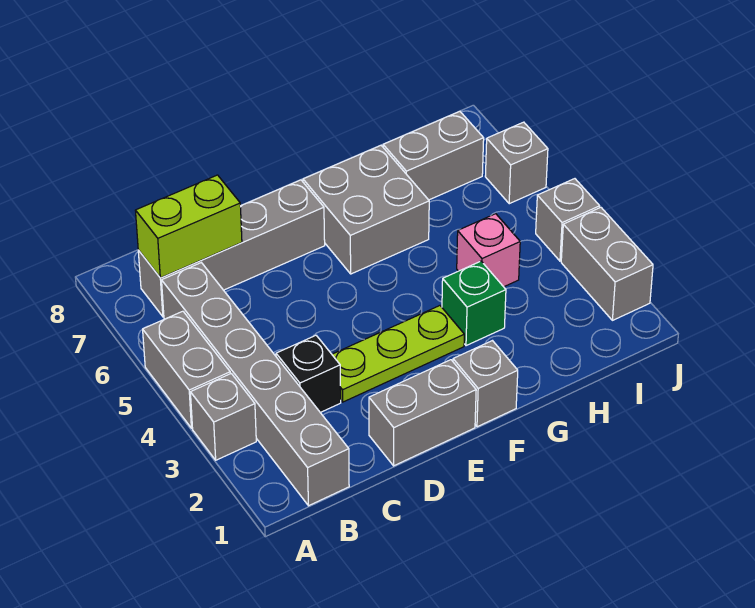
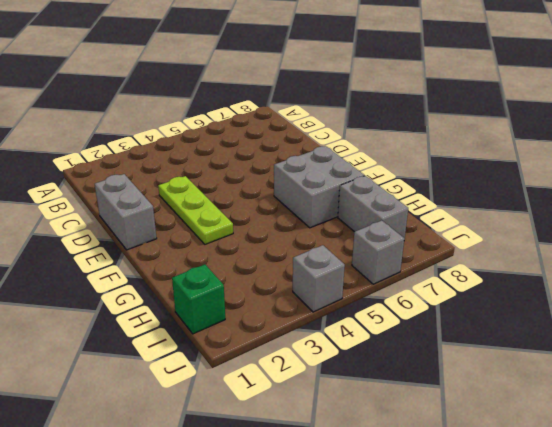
green 1x1 brick [172,265,225,334] -> green 1x1 brick moved to [442,261,506,346]
none -> grey 1x1 brick [190,374,256,460]
none -> grey 1x2 brick [143,311,230,428]
none -> grey 1x6 brick [162,263,349,506]

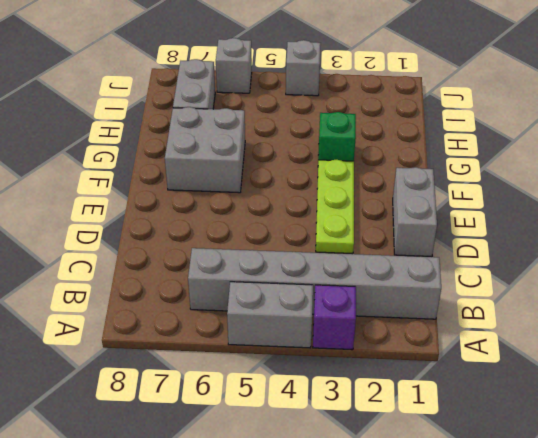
purple 1x1 brick [313,285,356,350] -> grey 1x1 brick [190,374,256,460]
none -> grey 1x4 brick [138,180,325,317]
none -> black 1x1 brick [276,335,341,412]
none -> grey 1x1 brick [453,341,518,427]

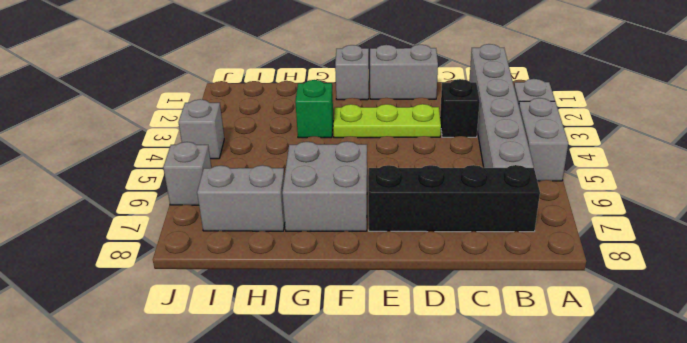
black 1x4 brick [368,165,540,232] -> grey 1x4 brick [138,180,325,317]
none -> pink 1x1 brick [457,214,520,287]
none -> grey 1x2 brick [561,207,653,320]
none -> lime 1x2 brick [135,175,242,278]

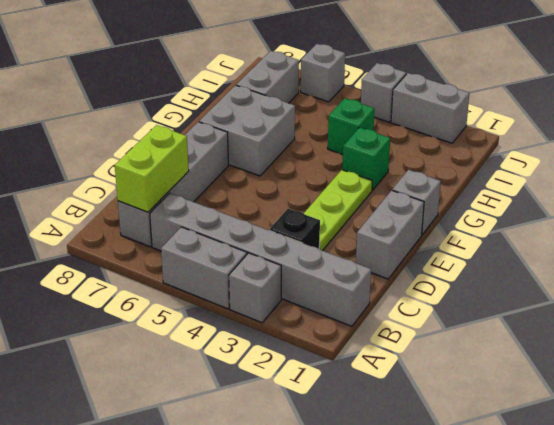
green 1x1 brick [328,98,375,154] -> pink 1x1 brick [457,214,520,287]

